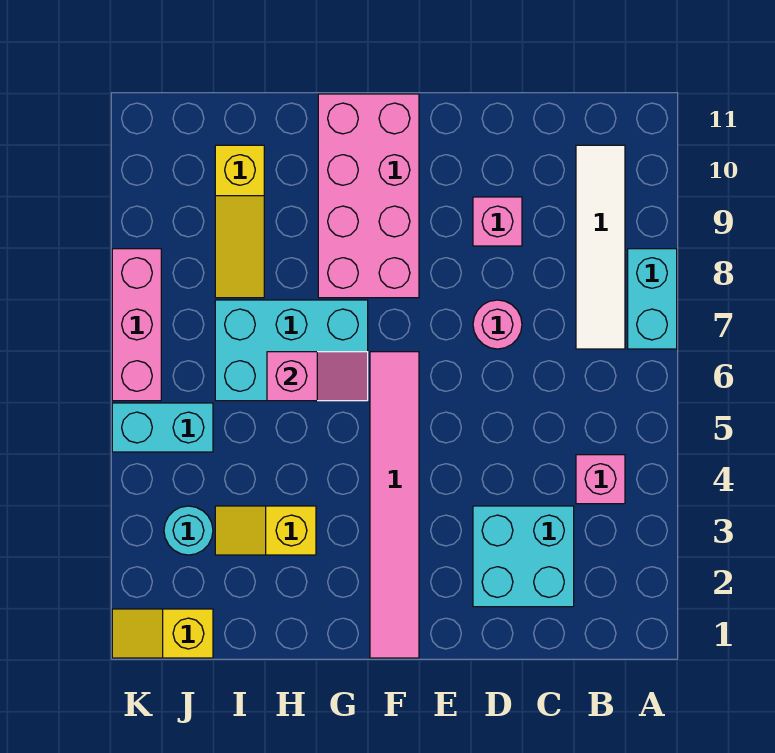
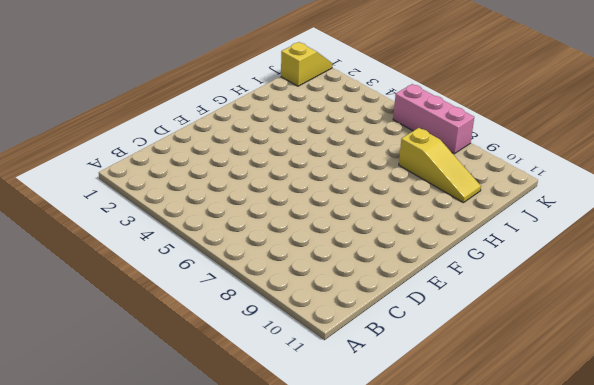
yellow 1x3 slope [399,128,481,203] -> yellow 1x3 slope turned to [215,145,264,298]
none -> cyan 1x2 brick [628,249,677,349]
none -> pink 1x1 brick [576,455,625,504]
none -> white 1x4 tile [576,145,625,349]

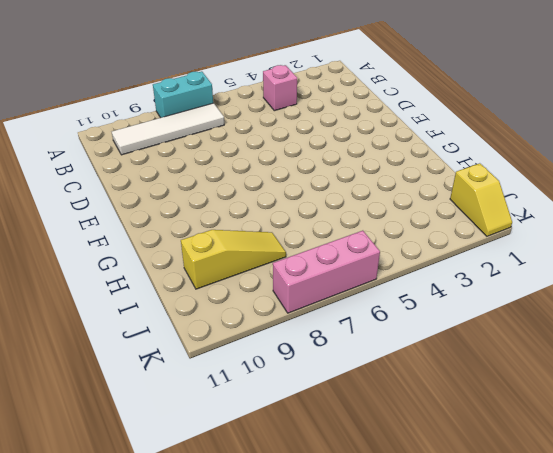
none -> cyan 2x2 brick [473,506,574,607]
none -> pink 1x1 round brick [473,300,522,349]
none -> pink 1x1 brick [473,197,522,246]

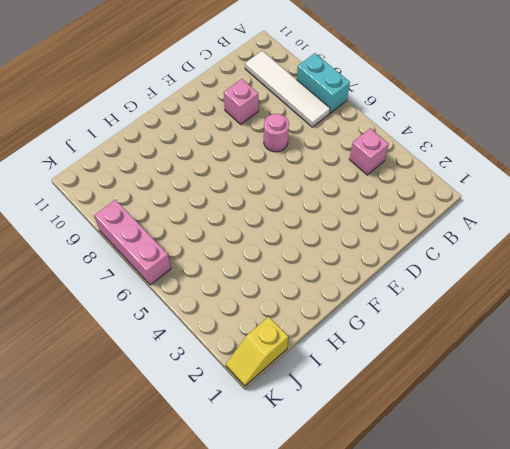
none -> cyan 2x2 brick [473,506,574,607]
none -> pink 1x6 tile [370,352,419,658]
none -> pink 2x4 brick [318,94,419,298]

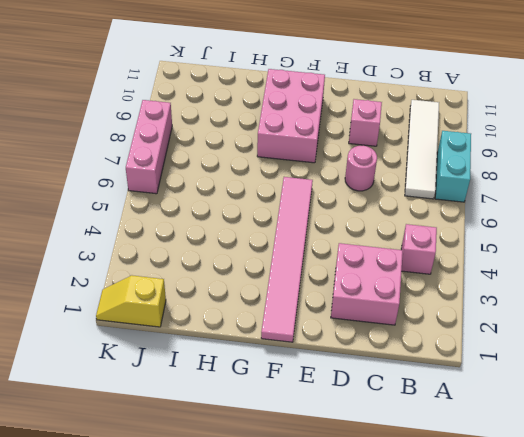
pink 2x2 brick [331,243,403,325] -> cyan 2x2 brick [473,506,574,607]
pink 2x3 brick [257,69,325,163] -> pink 2x4 brick [318,94,419,298]
none -> cyan 2x3 brick [215,300,368,401]
none -> yellow 1x2 slope [215,506,316,555]
none -> yellow 1x3 slope [215,145,264,298]

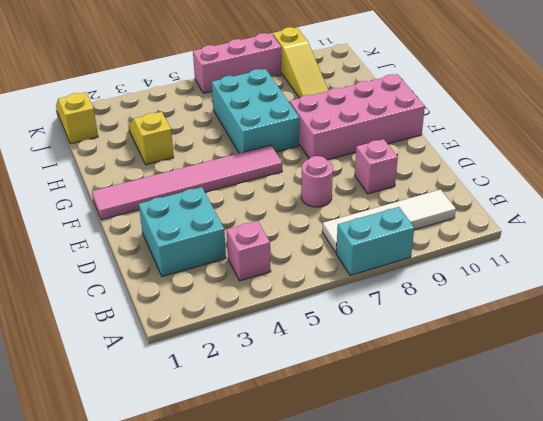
yellow 1x3 slope [273,27,328,98] -> yellow 1x3 slope turned to [215,145,264,298]
none -> cyan 1x1 round brick [164,506,213,555]
none -> cyan 1x2 brick [112,403,213,452]
none -> pink 1x2 slope [267,352,368,401]

